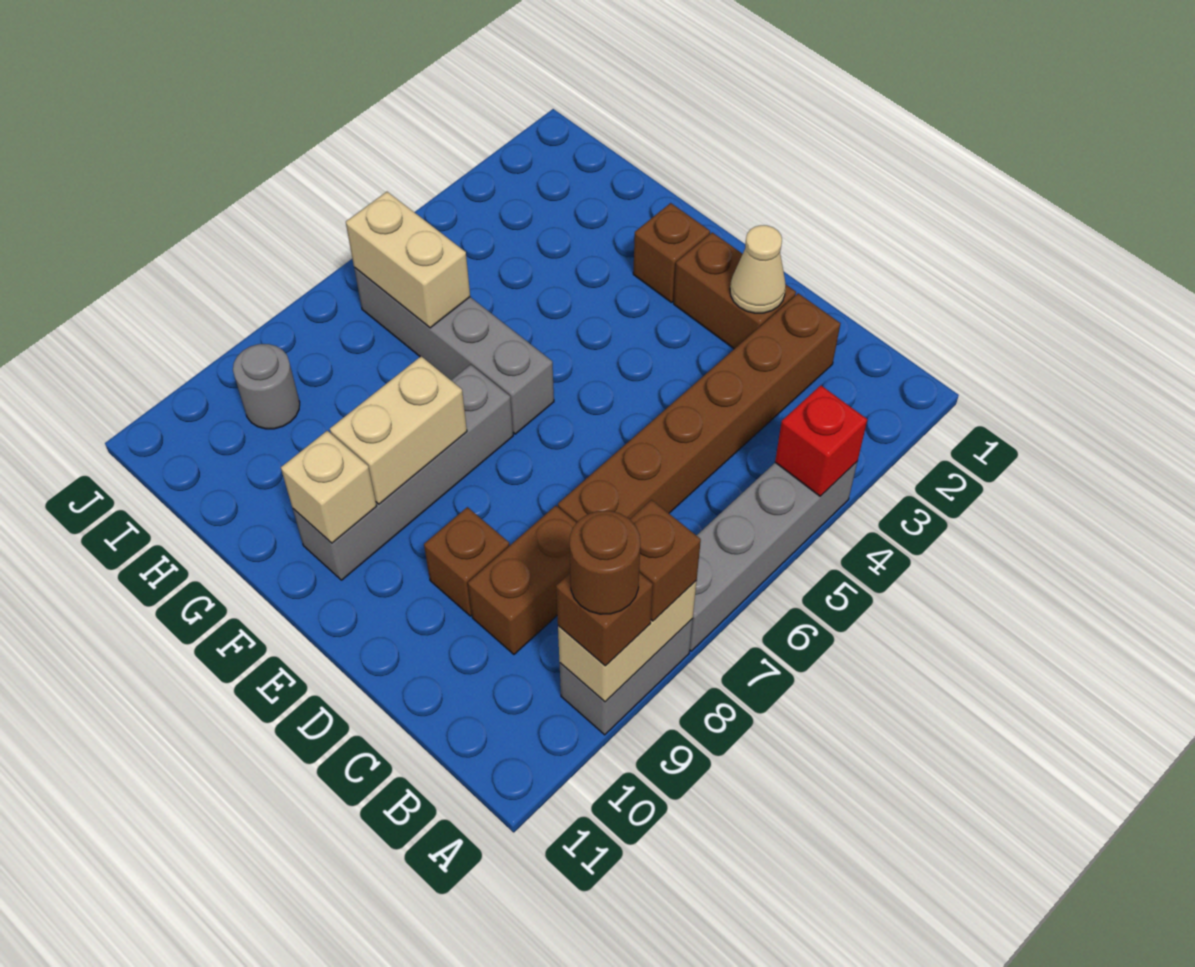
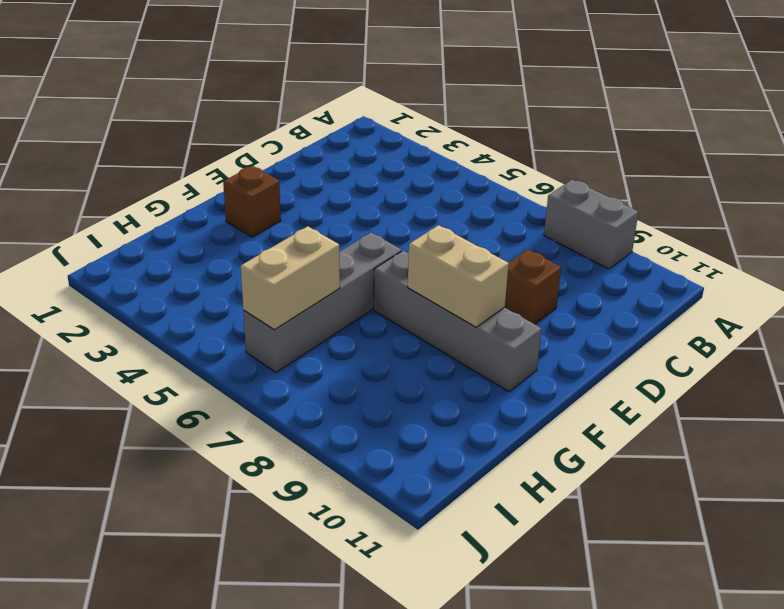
none -> grey 1x4 brick [690,462,857,651]
none -> brown 1x6 brick [558,293,841,522]
none -> brown 1x2 brick [468,506,577,654]

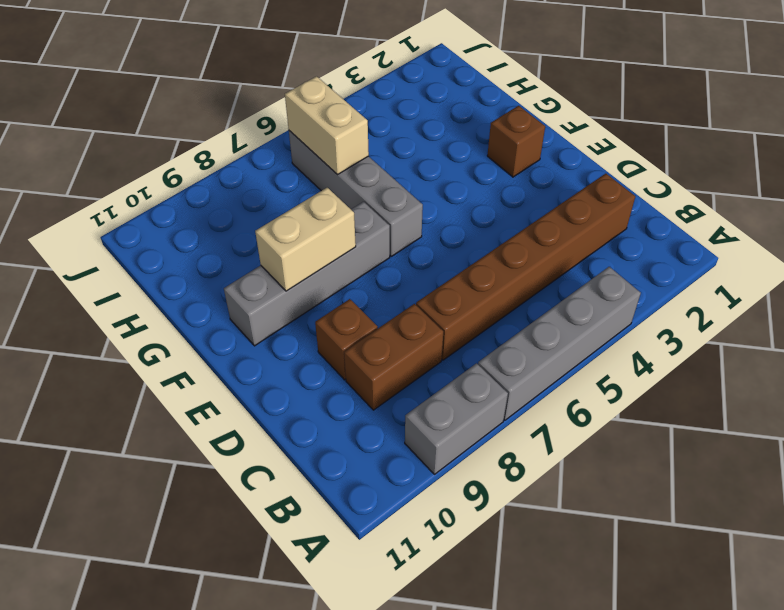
none -> brown 1x2 brick [674,232,796,349]
none -> grey 1x1 round brick [233,344,300,429]
none -> red 1x1 brick [775,385,867,496]

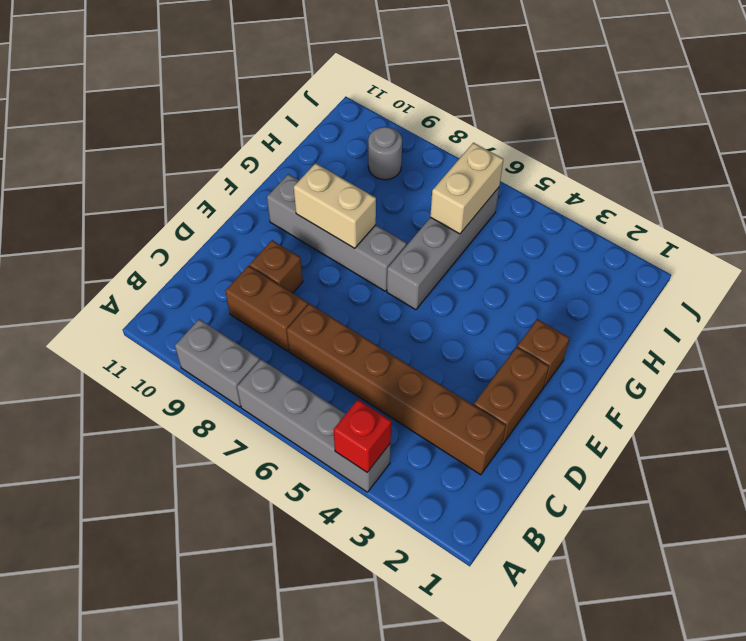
none -> tan 1x2 brick [558,581,697,702]
none -> tan 1x1 cone [730,225,786,313]
none -> tan 1x1 brick [281,431,377,543]

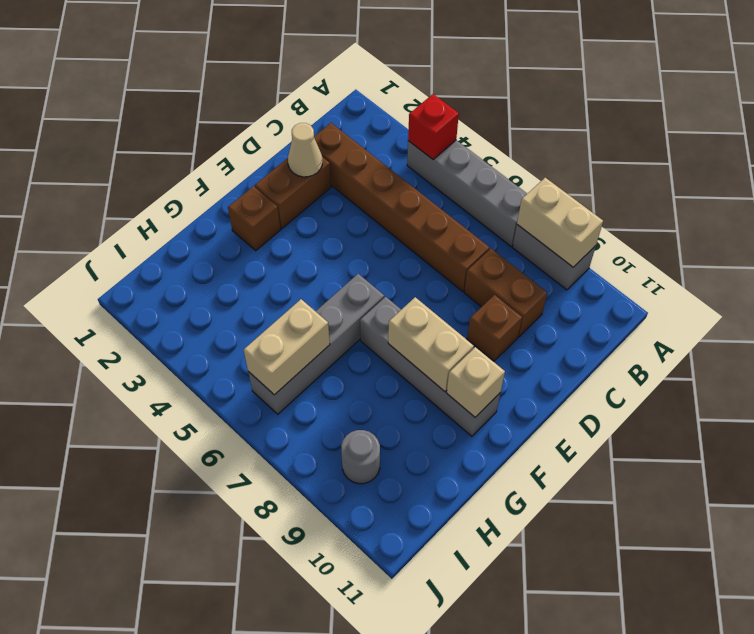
none -> brown 1x1 brick [630,500,701,621]
none -> brown 1x1 brick [556,573,653,666]
none -> brown 1x1 round brick [570,511,640,614]

